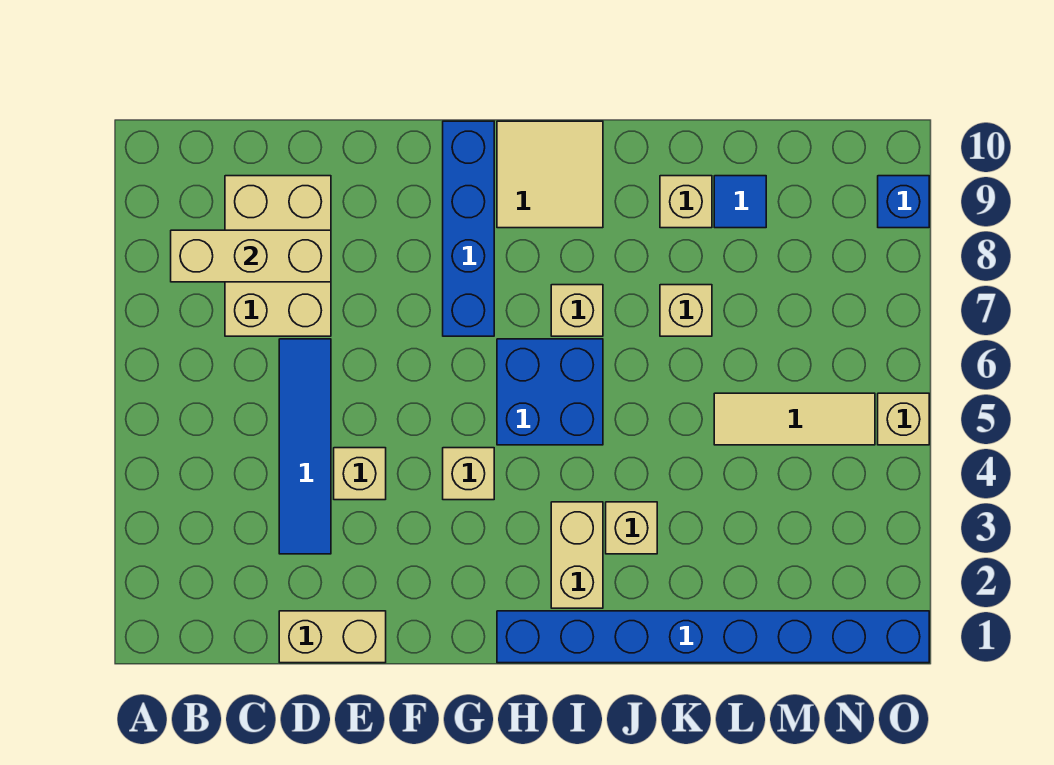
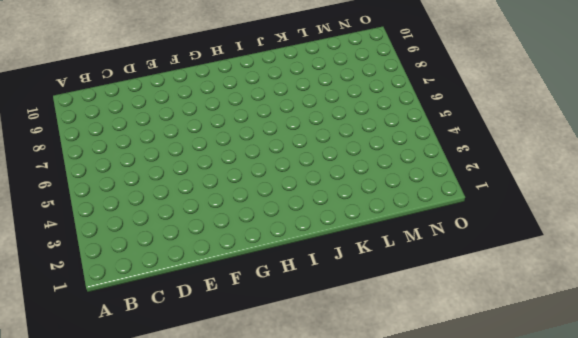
none -> tan 2x3 brick [225,176,331,336]
none -> tan 1x2 brick [279,611,386,663]
none -> blue 1x4 tile [279,339,331,554]

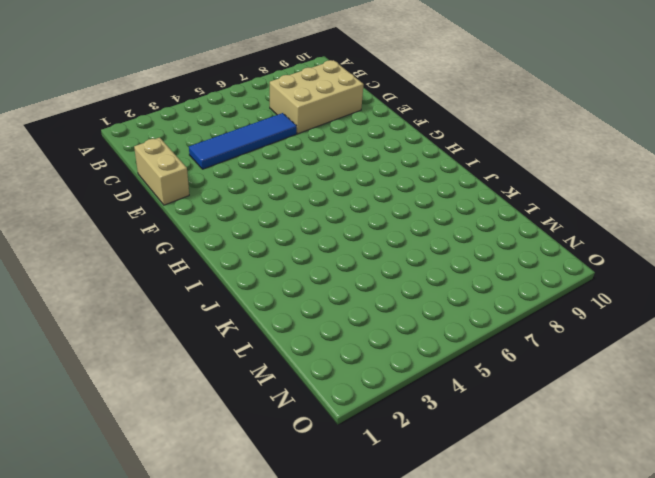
none -> tan 1x1 brick [334,448,386,500]
none -> tan 1x1 brick [443,448,494,500]
none -> blue 1x4 brick [443,121,494,336]

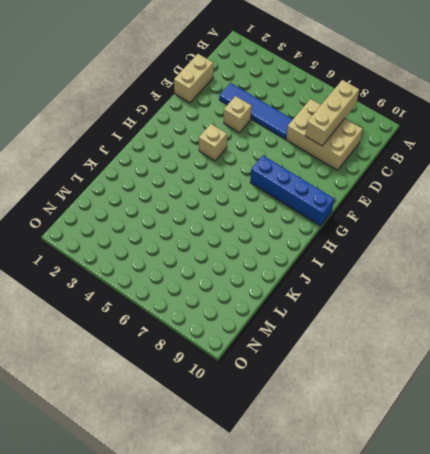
none -> blue 1x8 brick [497,611,929,663]
none -> blue 2x2 brick [497,339,603,445]
none -> tan 2x2 tile [497,121,603,228]

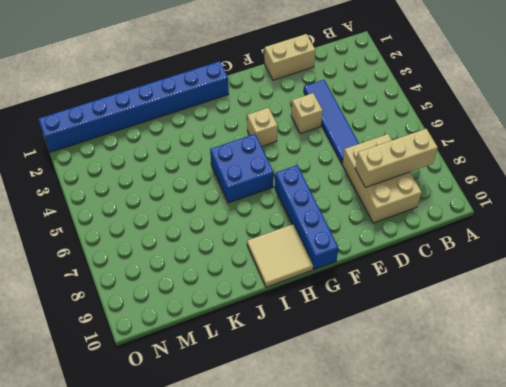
none -> tan 1x2 brick [551,502,603,608]
none -> tan 1x1 brick [551,285,603,336]
none -> tan 1x1 brick [606,502,657,554]

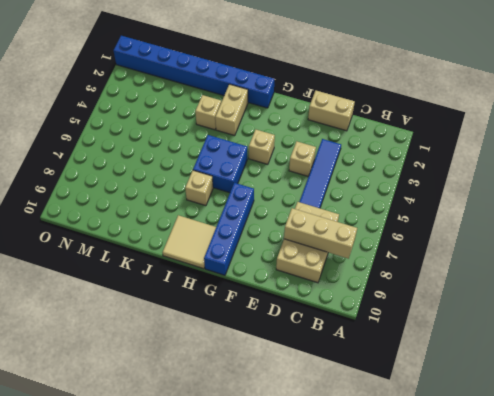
none -> tan 1x1 brick [660,285,712,336]
none -> tan 1x1 brick [660,176,712,228]
none -> tan 1x3 tile [714,393,875,445]

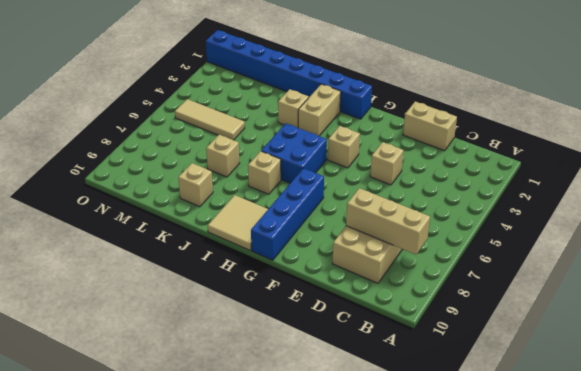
none -> blue 1x4 tile [279,339,331,554]
none -> blue 1x1 tile [714,176,766,228]
none -> tan 1x1 brick [878,393,929,445]

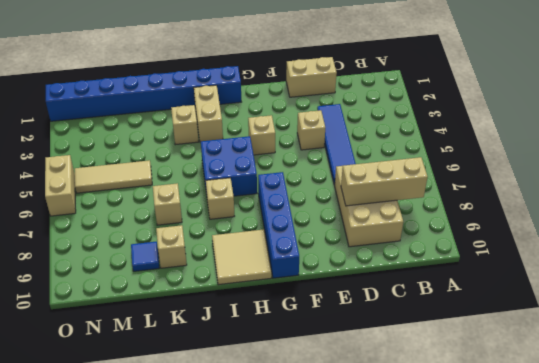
tan 1x2 brick [45,155,76,216] -> tan 1x1 brick [878,393,929,445]
none -> blue 1x1 brick [878,176,929,228]

